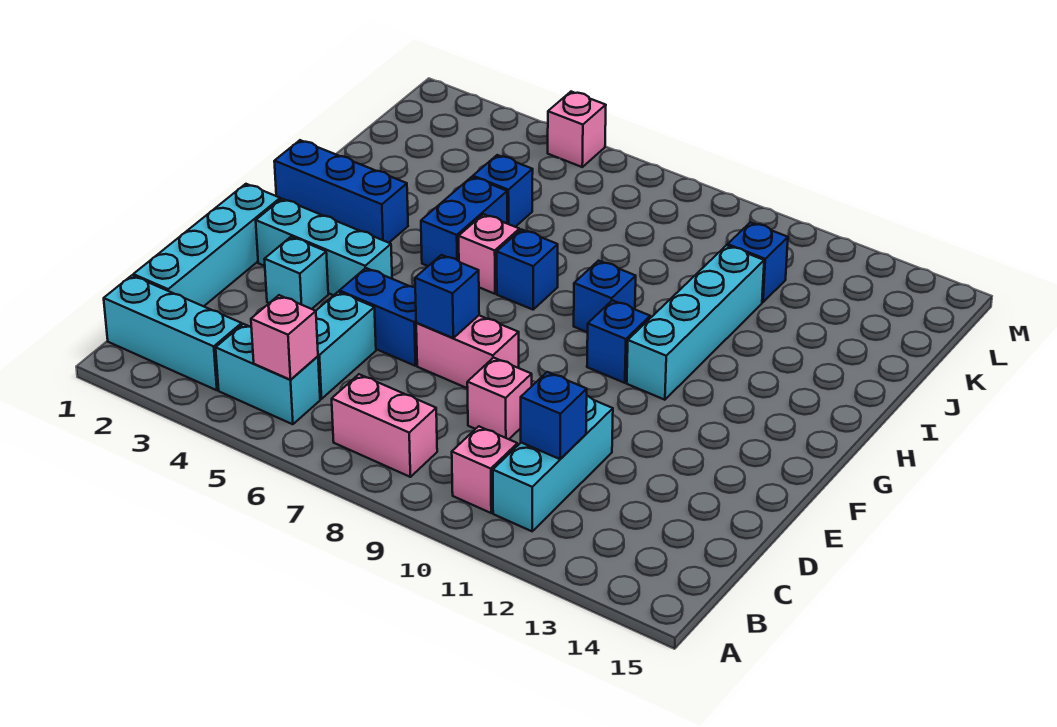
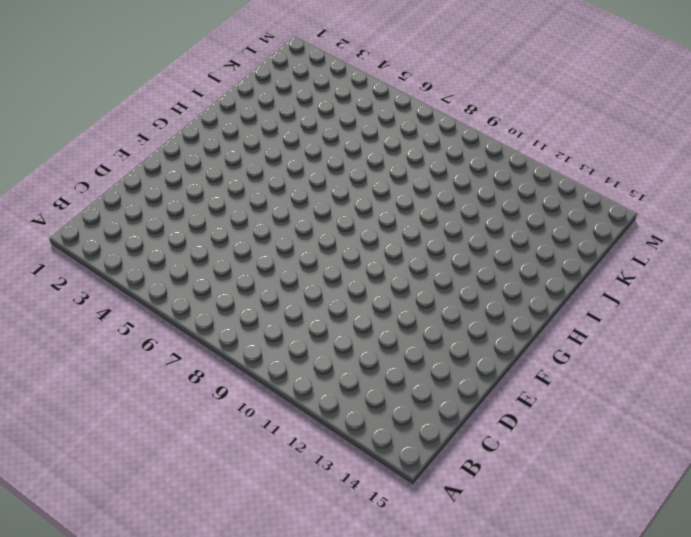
none -> cyan 1x3 brick [104,275,242,390]
none -> cyan 1x2 brick [216,324,320,424]
none -> pink 1x2 brick [332,374,437,477]

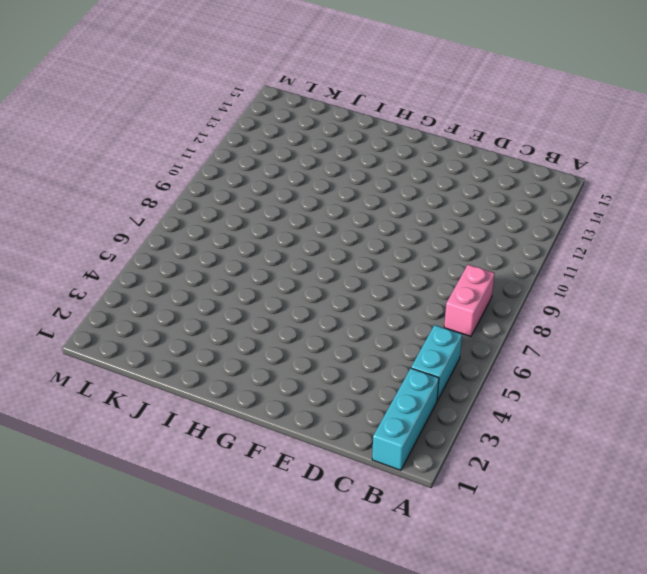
none -> pink 1x1 brick [452,426,517,513]
none -> cyan 1x3 brick [493,396,613,531]
none -> cyan 1x4 brick [133,184,280,306]

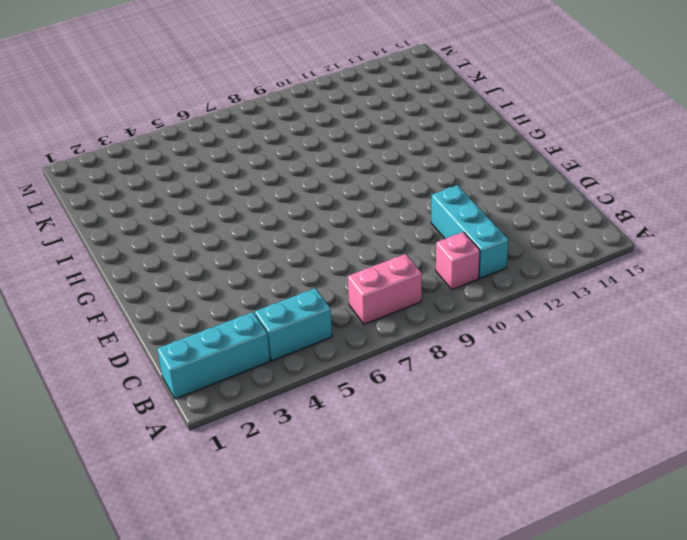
none -> cyan 1x4 brick [133,184,280,306]
none -> cyan 1x2 brick [316,292,376,399]
none -> pink 1x1 brick [467,358,532,439]

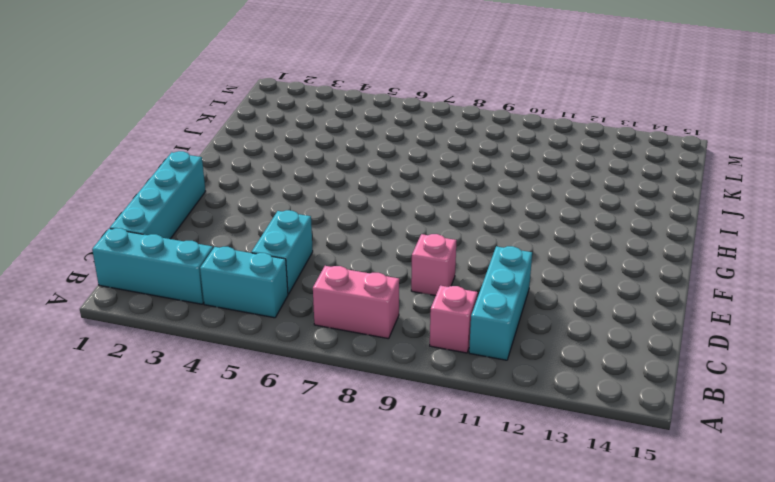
none -> cyan 1x1 brick [265,237,328,309]
none -> blue 1x2 brick [340,268,417,366]
none -> pink 1x2 brick [416,315,519,388]

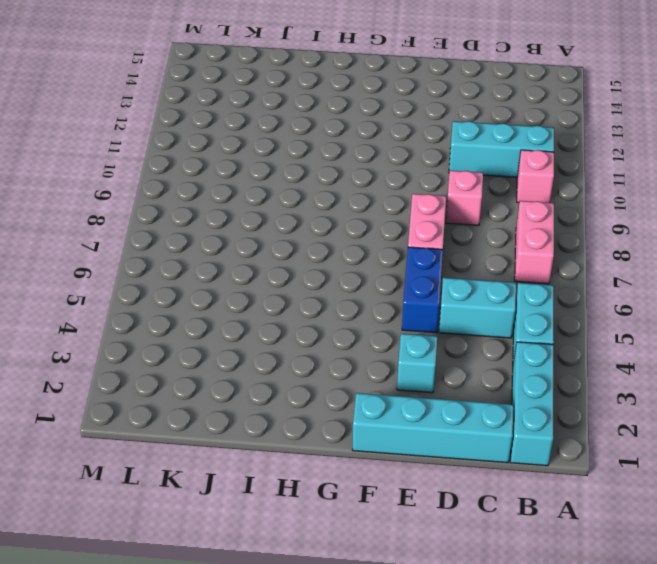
none -> cyan 1x3 brick [256,199,392,295]
none -> blue 1x1 brick [587,300,650,383]
none -> cyan 1x4 brick [627,245,764,400]

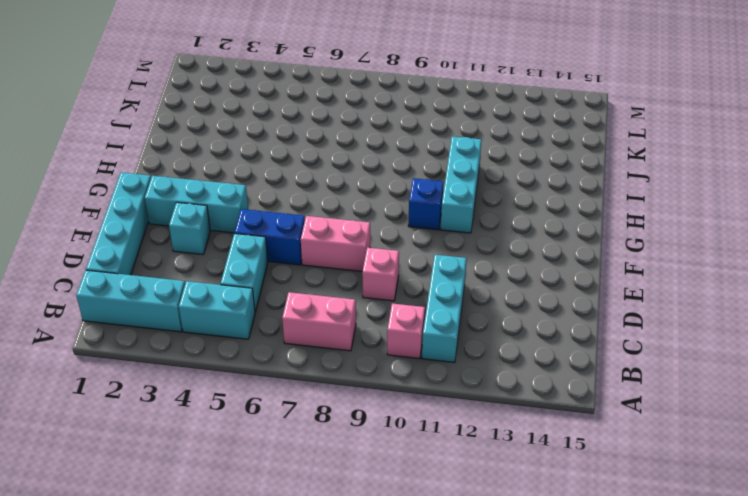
cyan 1x3 brick [440,136,482,233] -> cyan 1x4 brick [627,245,764,400]
none -> blue 1x3 brick [274,140,408,243]
none -> blue 1x2 brick [421,177,507,266]
none -> pink 1x1 brick [459,214,519,294]

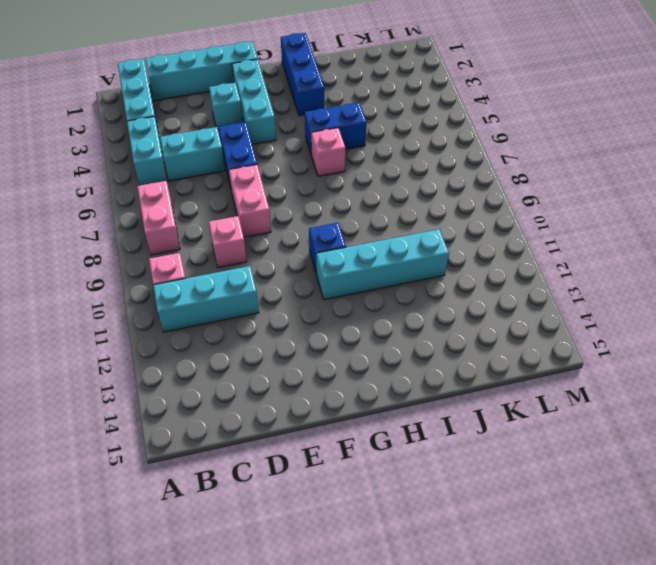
none -> blue 1x1 brick [497,229,558,310]
none -> blue 1x1 brick [574,261,636,332]
none -> blue 1x1 brick [473,155,533,227]

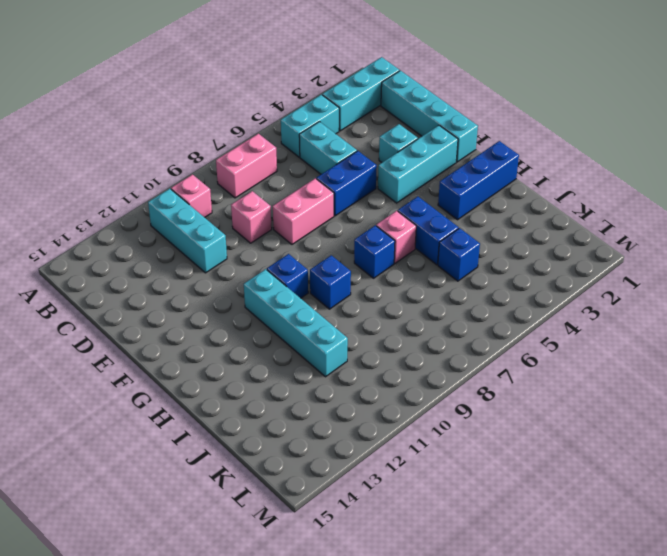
none -> blue 1x1 brick [728,222,788,302]
none -> pink 1x1 brick [548,92,606,167]
none -> pink 1x1 brick [251,295,318,380]

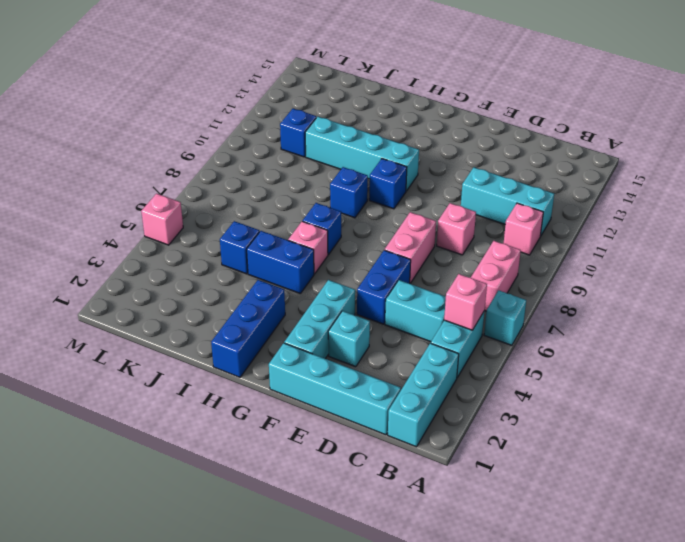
cyan 1x1 brick [484,290,526,345] -> none
none -> blue 1x1 brick [521,372,587,459]
none -> blue 1x1 brick [415,255,479,338]

